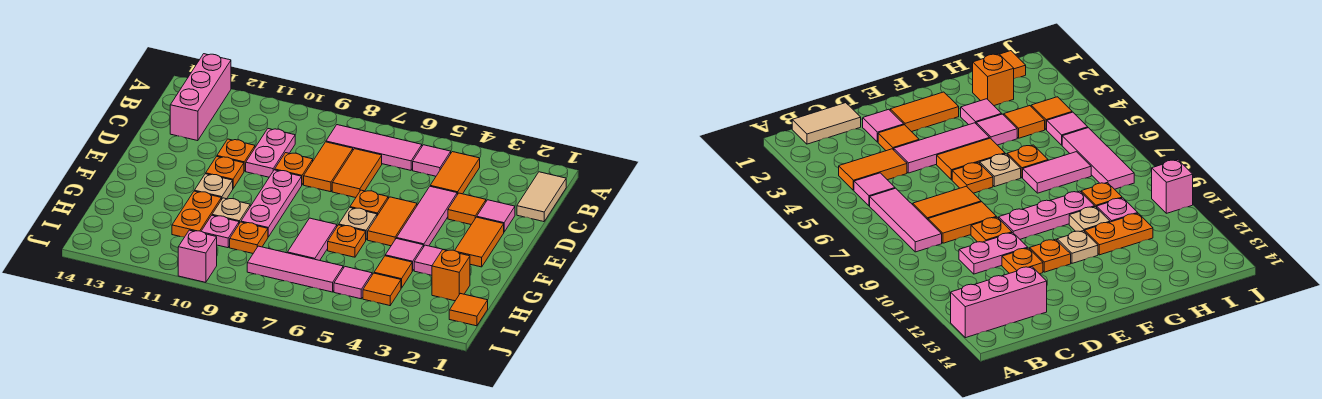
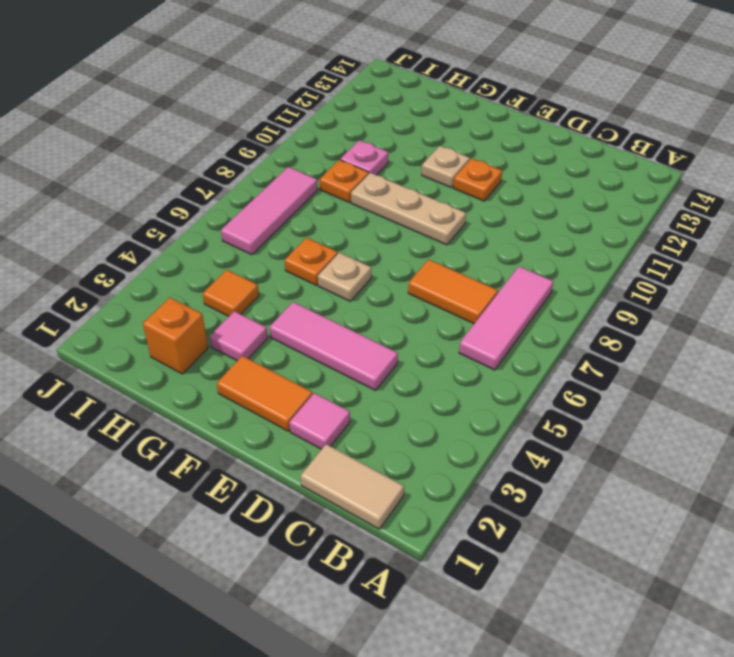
tan 1x3 plate [351,173,466,245] -> pink 1x3 plate [241,170,302,237]
none -> pink 1x3 brick [170,54,231,141]
none -> orange 1x2 tile [430,152,480,194]
none -> pink 1x1 tile [413,145,451,176]
none -> orange 1x2 tile [304,142,353,192]

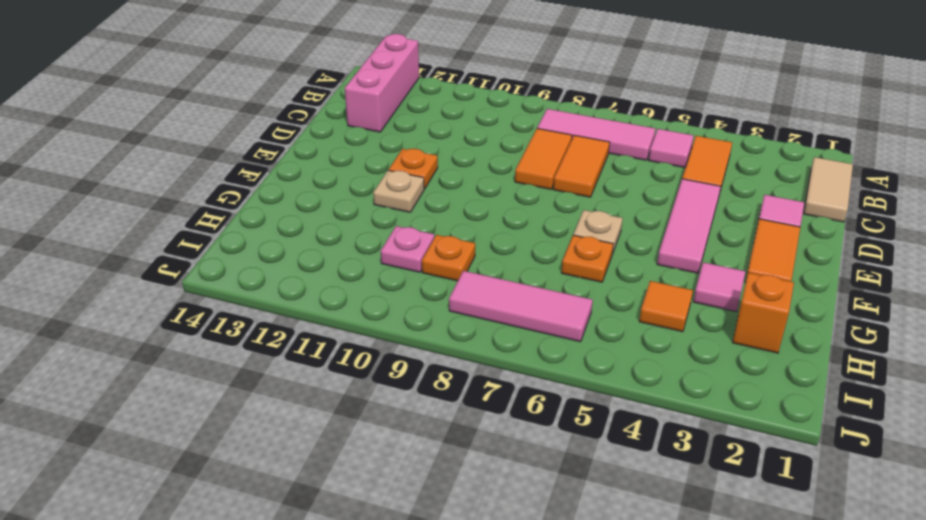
none -> pink 1x2 plate [246,129,295,177]
none -> orange 1x1 tile [448,193,486,224]
none -> orange 1x1 plate [275,153,313,185]
none -> orange 1x1 plate [217,139,255,171]

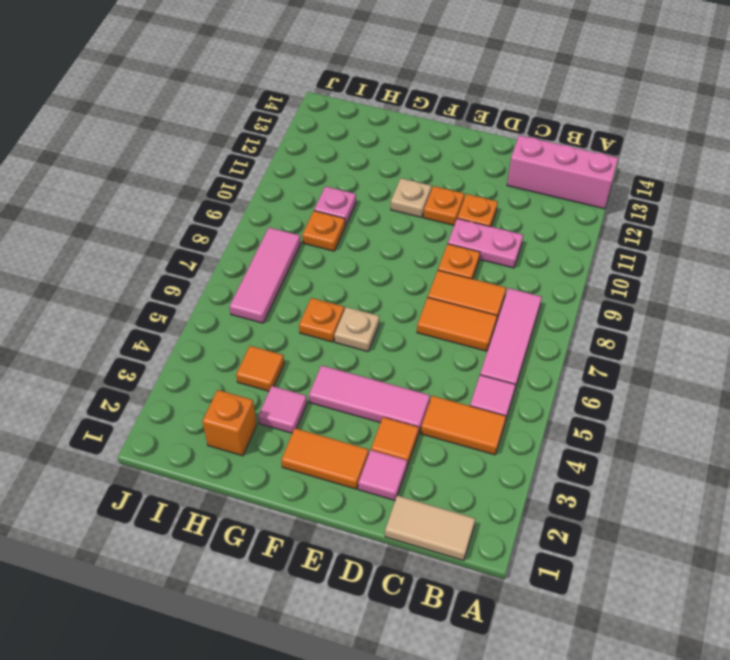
none -> orange 1x2 tile [368,197,417,246]
none -> orange 1x1 plate [350,190,388,216]
none -> pink 1x3 plate [241,170,302,237]
none -> pink 1x1 tile [385,238,424,271]

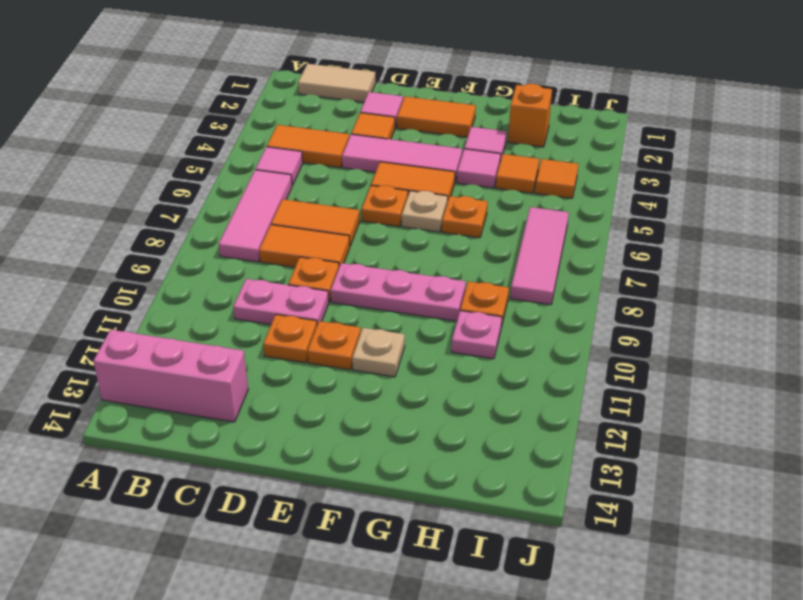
none -> pink 1x2 tile [287,218,337,260]
none -> tan 1x1 plate [212,198,250,223]
none -> orange 1x2 plate [172,191,221,237]
none -> orange 1x1 tile [449,293,488,326]

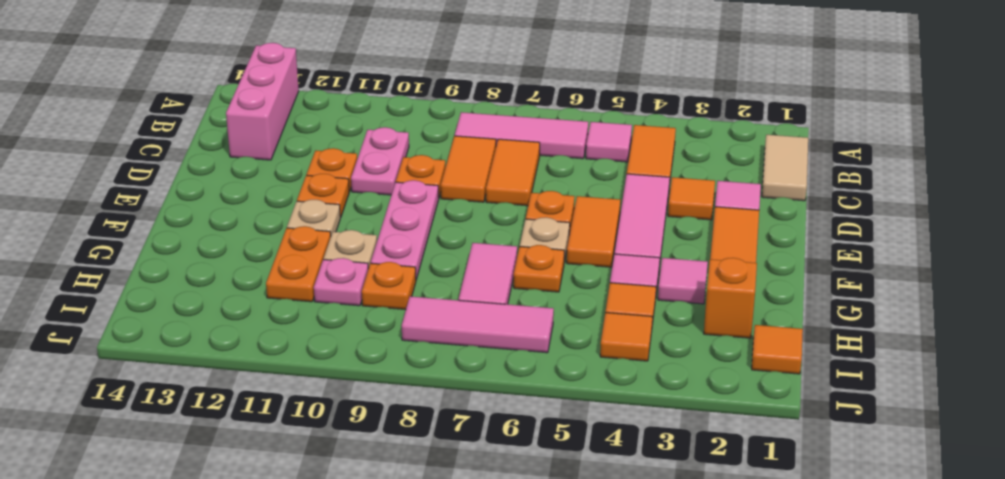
none -> pink 1x1 tile [334,267,372,299]
none -> pink 1x1 brick [178,230,217,282]

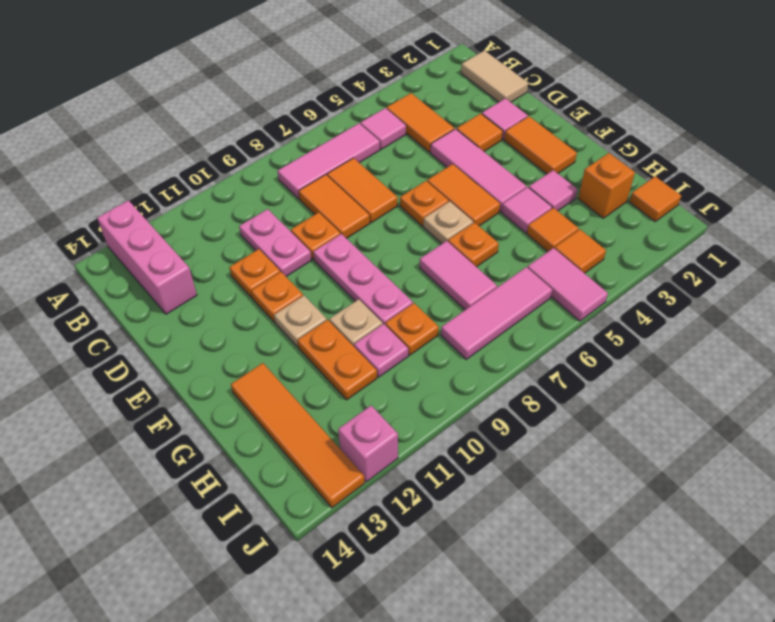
orange 1x4 tile [231,363,365,508] -> none
pink 1x2 tile [527,248,608,321] -> pink 1x1 tile [334,267,372,299]
pink 1x1 brick [338,406,398,482] -> pink 1x1 brick moved to [178,230,217,282]

